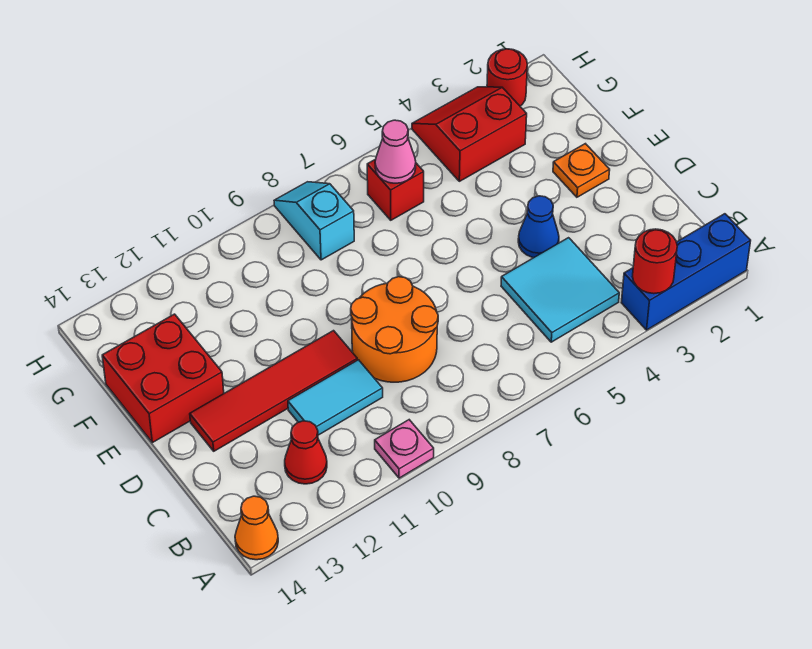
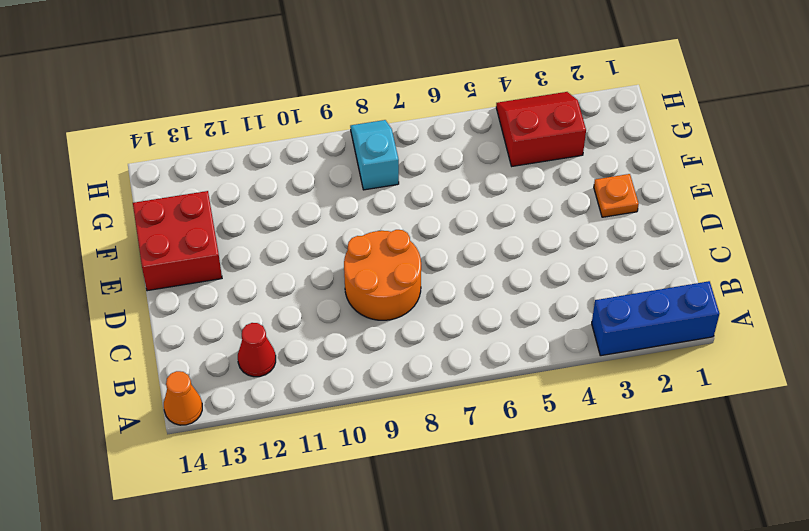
none -> pink 1x1 plate [375,420,434,478]
none -> cyan 2x2 tile [501,238,619,342]
none -> cyan 1x2 tile [288,360,383,435]

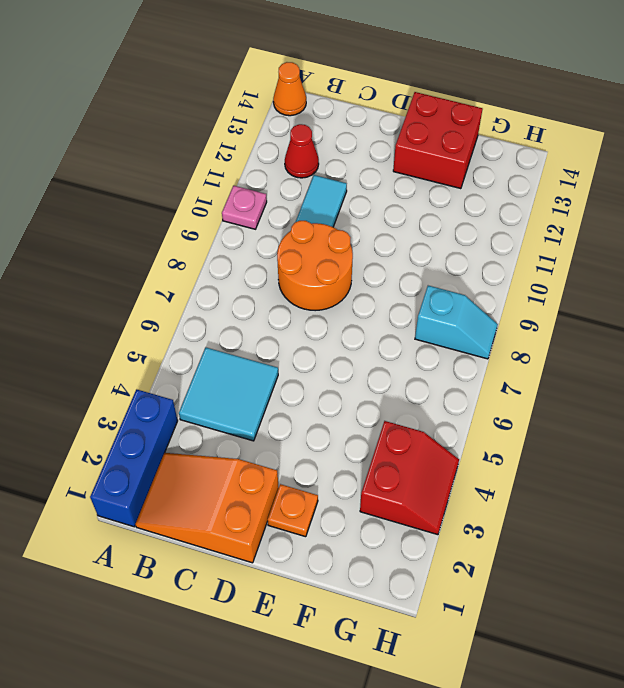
orange 2x3 slope [135,453,279,563] -> none
none -> blue 1x1 cone [518,196,559,258]
none -> red 1x4 tile [190,331,357,451]
none -> red 1x1 brick [367,159,424,220]

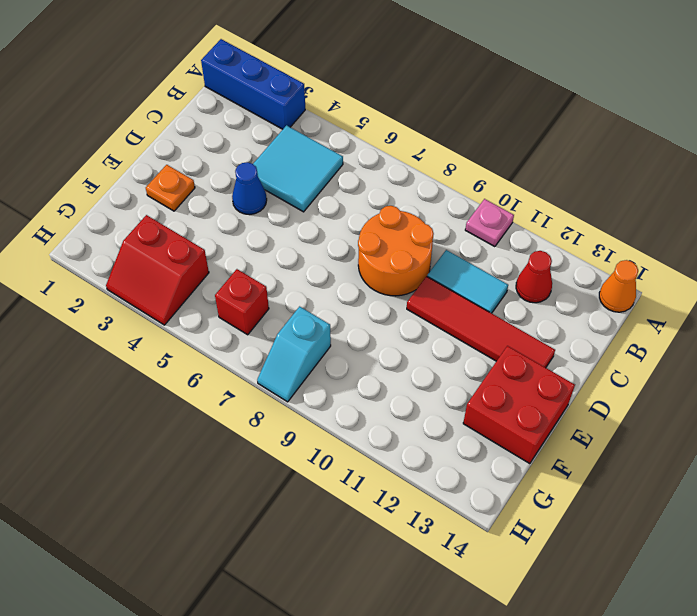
none -> red 1x1 round brick [487,49,527,106]
none -> red 1x1 round brick [633,229,677,294]
none -> pink 1x1 cone [375,120,416,183]

